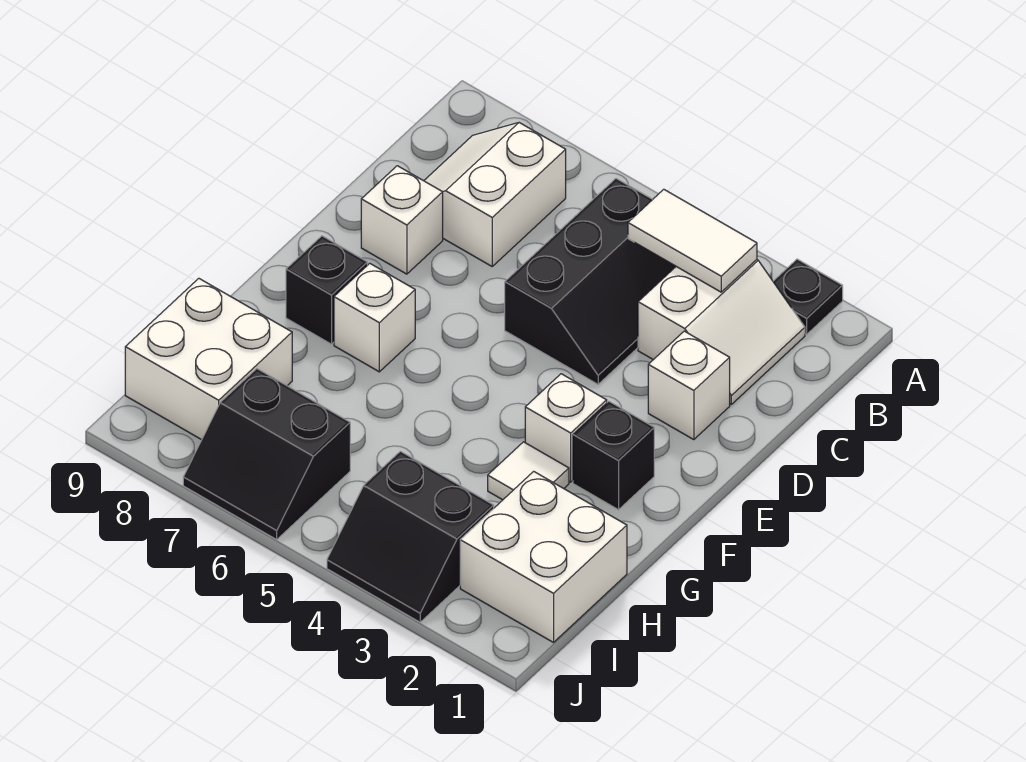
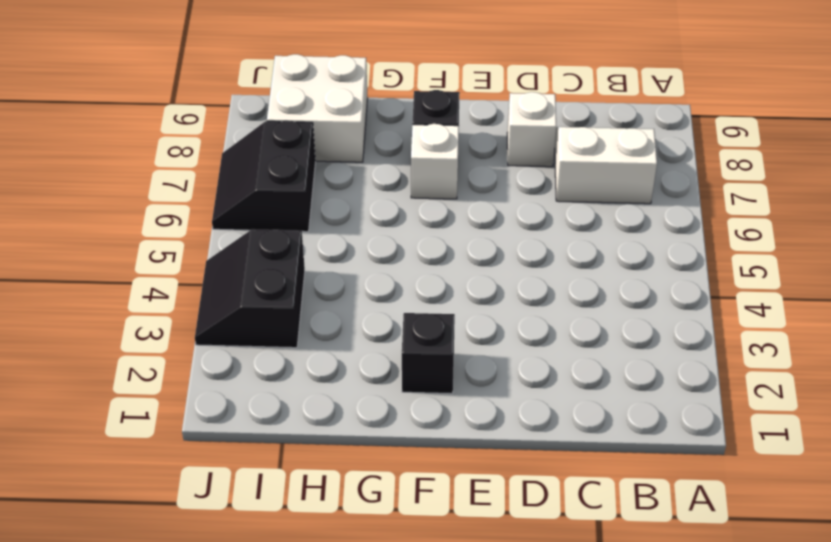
none -> black 1x1 plate [773,259,843,334]
none -> white 2x2 slope [638,260,805,404]
none -> black 2x3 slope [505,179,676,384]

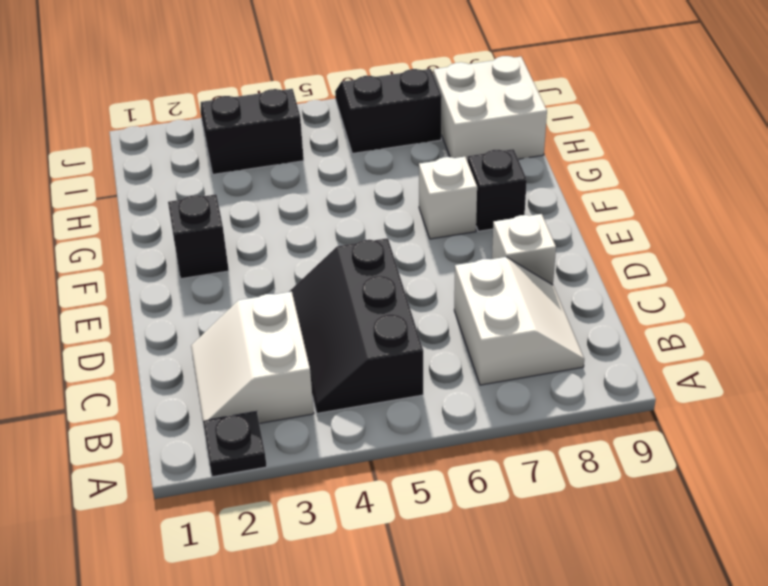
none -> white 1x1 brick [648,331,730,440]
none -> white 1x1 brick [525,374,607,482]
none -> white 1x1 tile [488,442,569,500]

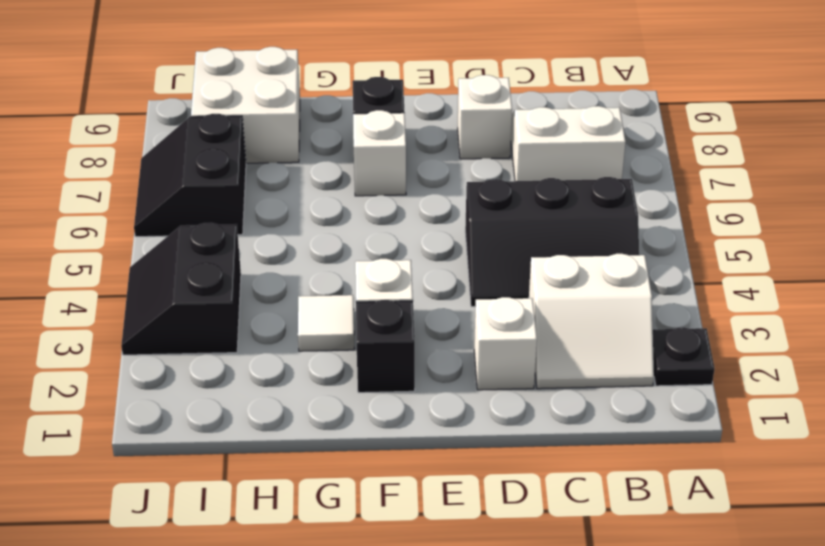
none -> white 2x2 brick [460,471,627,642]
none -> white 1x2 tile [628,189,757,292]

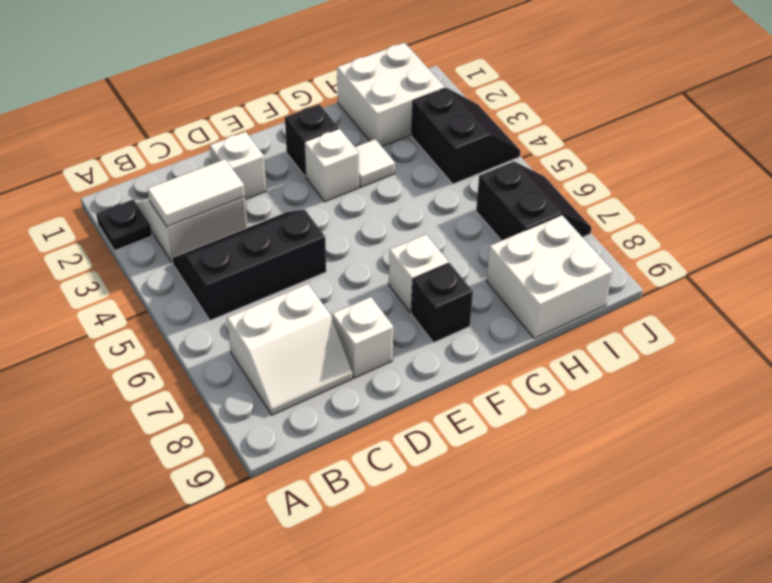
white 1x2 tile [148,159,245,227] -> white 1x2 tile turned to [628,189,757,292]

